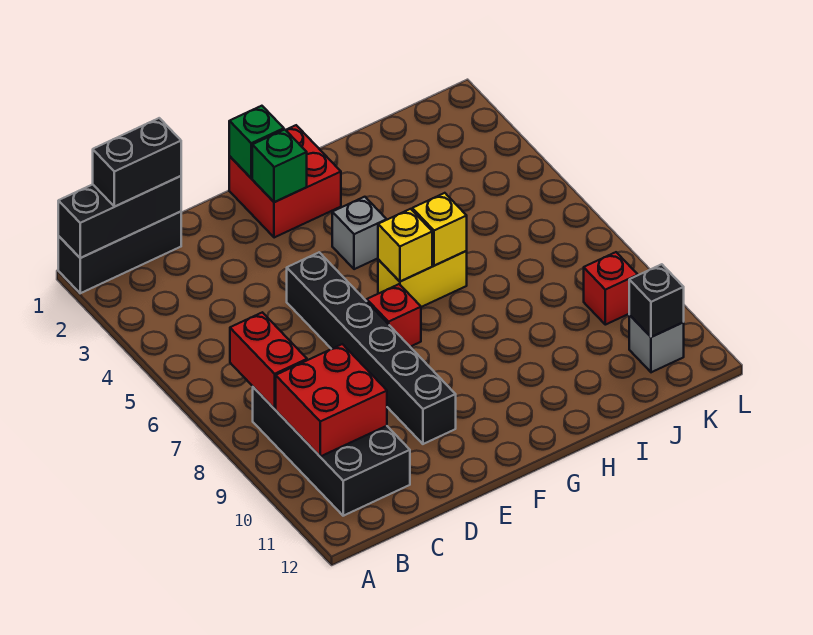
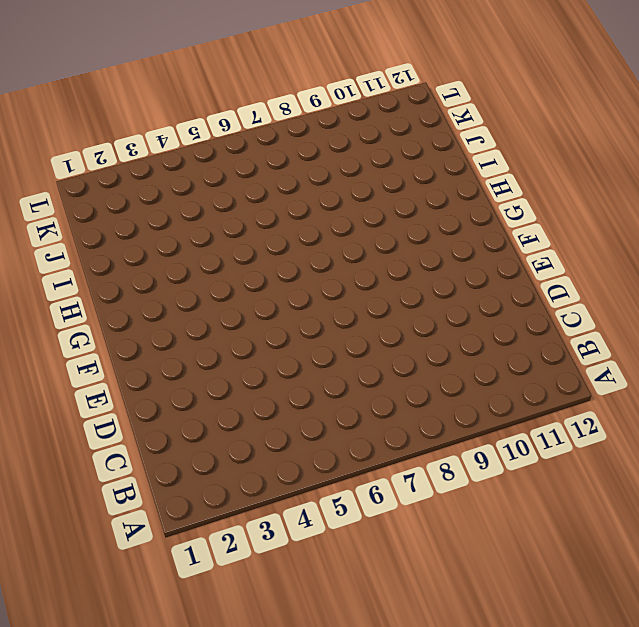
none -> black 1x3 brick [58,212,181,293]
none -> black 2x4 brick [253,387,410,516]
none -> black 1x6 brick [287,252,456,444]

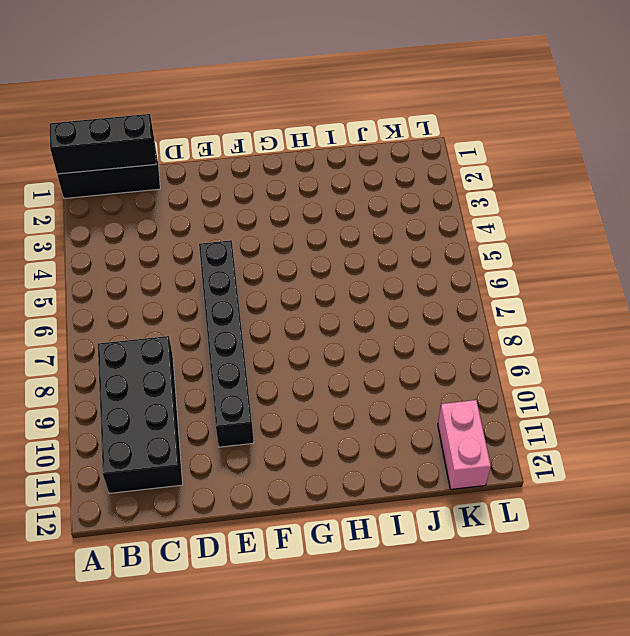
pink 1x2 brick [438,400,491,489] -> grey 1x1 brick [629,315,684,372]
none -> red 2x2 brick [229,125,341,238]
none -> red 1x1 brick [367,284,421,347]
none -> grey 1x1 brick [332,197,387,269]

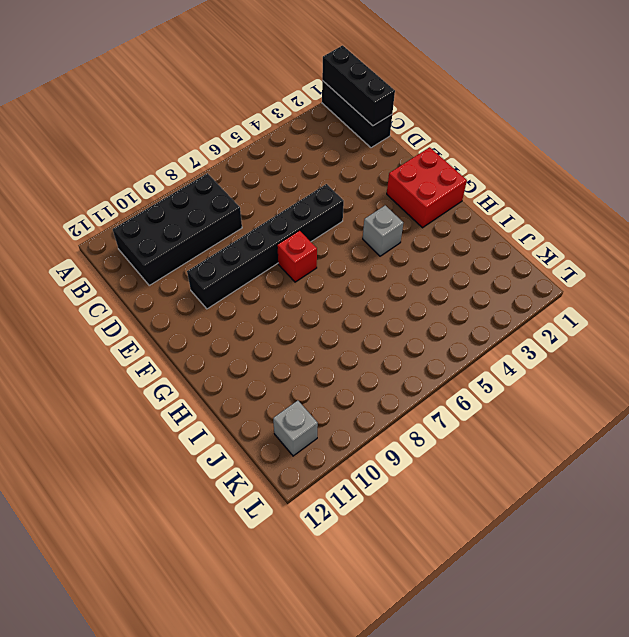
none -> yellow 1x2 brick [378,251,467,307]
none -> red 1x1 brick [584,252,638,325]
none -> red 1x2 brick [230,312,307,409]

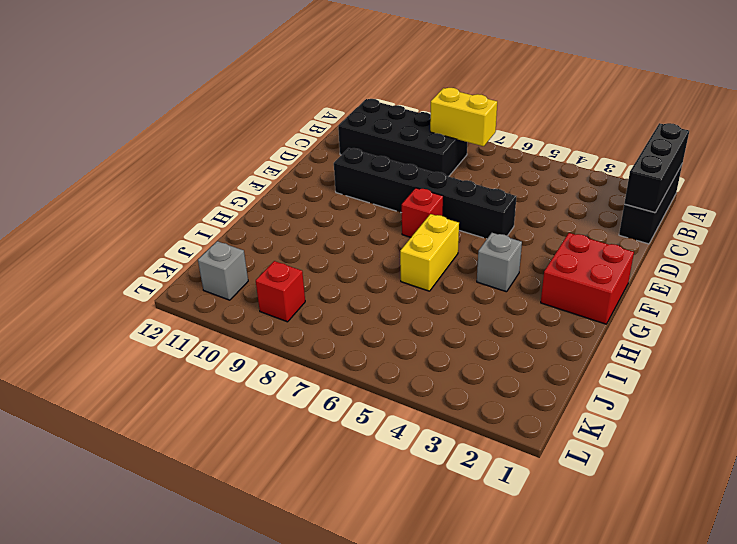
yellow 1x2 brick [430,88,497,146] -> red 1x2 brick [230,312,307,409]
none -> red 2x2 brick [276,344,387,456]
none -> green 1x1 brick [229,106,284,178]
none -> green 1x1 brick [252,130,307,202]

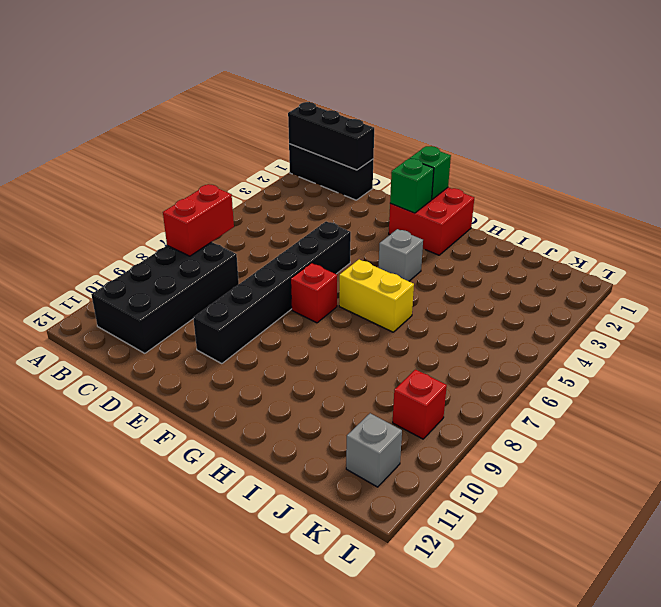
none -> red 2x2 brick [276,344,387,456]
none -> yellow 1x1 brick [378,209,432,282]
none -> yellow 1x1 brick [412,193,467,266]

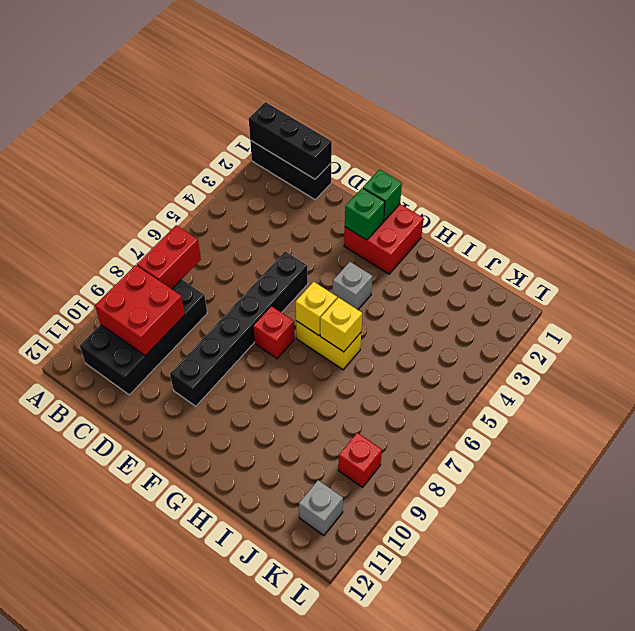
none -> black 1x1 brick [629,264,684,337]
none -> black 1x2 brick [93,118,181,207]

